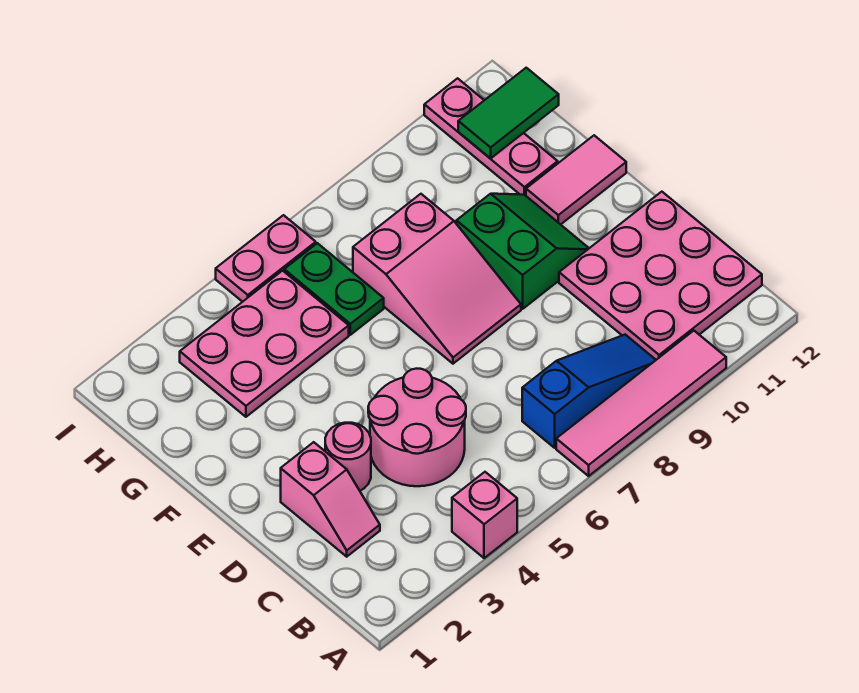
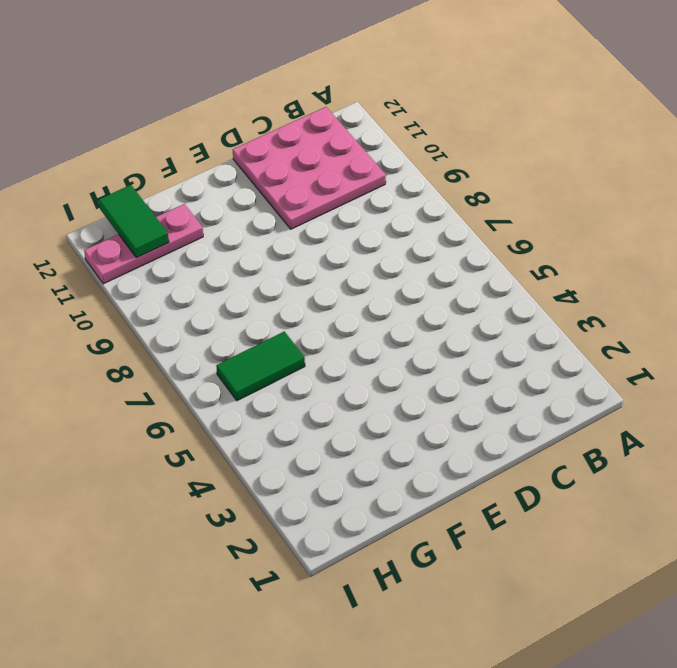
green 1x2 tile [216,331,305,401] -> green 1x2 plate [284,243,384,335]
none -> pink 1x1 brick [452,472,517,558]
none -> pink 1x4 tile [556,331,726,476]
none -> blue 1x3 slope [522,335,656,448]

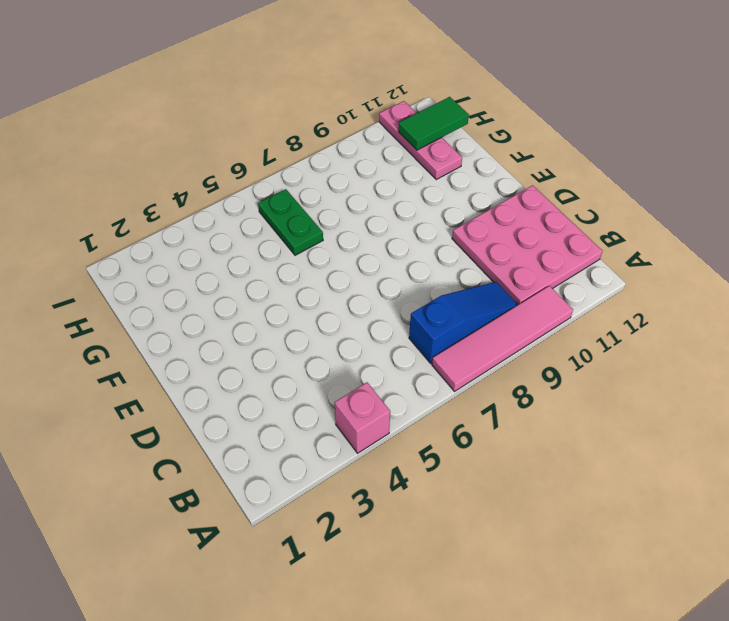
none -> pink 1x2 slope [281,442,380,557]
none -> pink 2x2 round brick [368,369,466,486]
none -> pink 1x1 round brick [325,423,371,491]

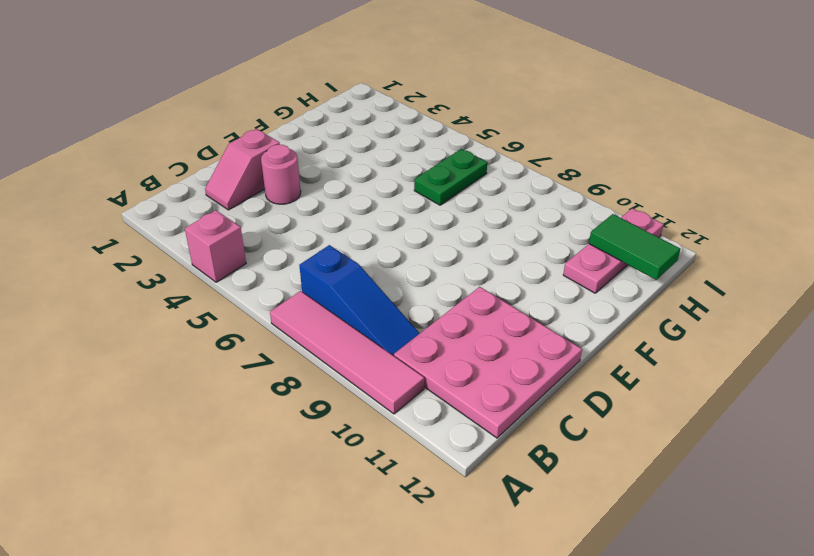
none -> pink 2x2 round brick [368,369,466,486]
none -> pink 2x3 slope [353,194,521,364]
none -> green 2x2 slope [456,194,589,309]

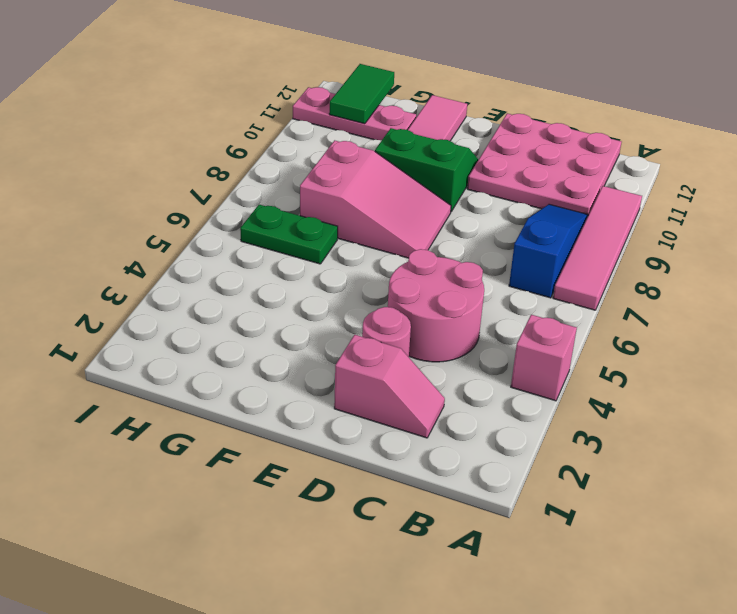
none -> pink 2x3 plate [180,271,349,417]
none -> pink 1x2 plate [216,215,316,302]

